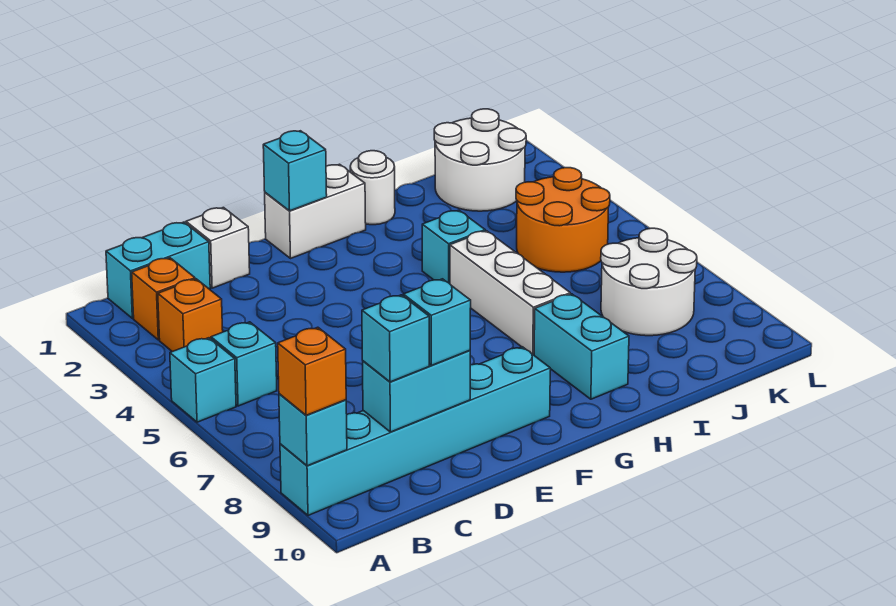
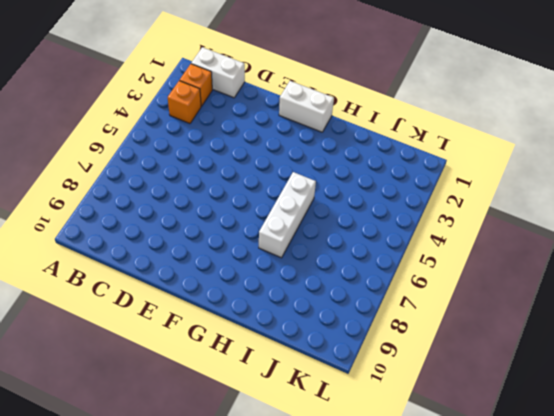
white 1x2 brick [191,47,245,98] -> cyan 1x2 brick [106,222,210,319]
none -> cyan 1x1 brick [170,338,236,422]
none -> cyan 1x6 brick [280,347,550,515]
none -> cyan 1x1 brick [211,322,277,406]

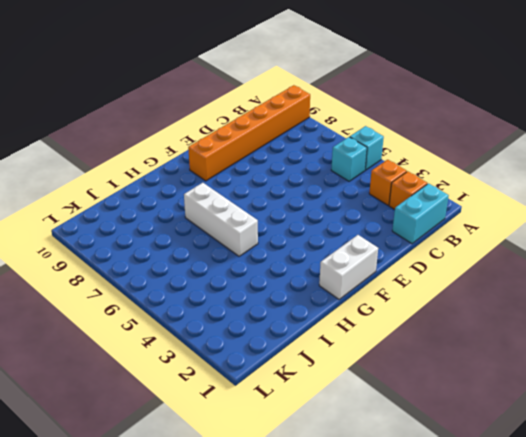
orange 1x6 brick [188,85,310,181] -> cyan 1x6 brick [280,347,550,515]
none -> white 1x1 brick [186,208,250,288]
none -> white 1x1 round brick [350,151,395,225]
none -> cyan 1x1 brick [422,210,485,284]

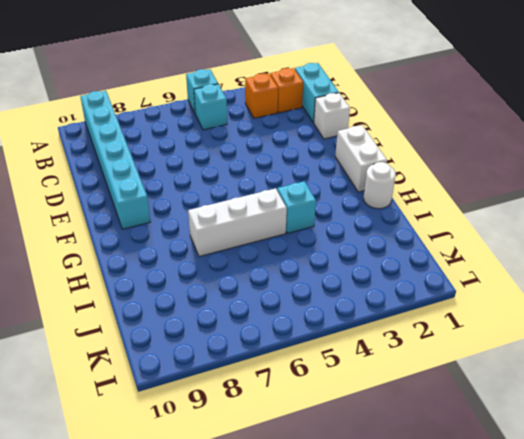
none -> cyan 1x2 brick [534,294,629,399]
none -> white 2x2 round brick [434,109,526,211]
none -> orange 2x2 round brick [516,168,610,272]

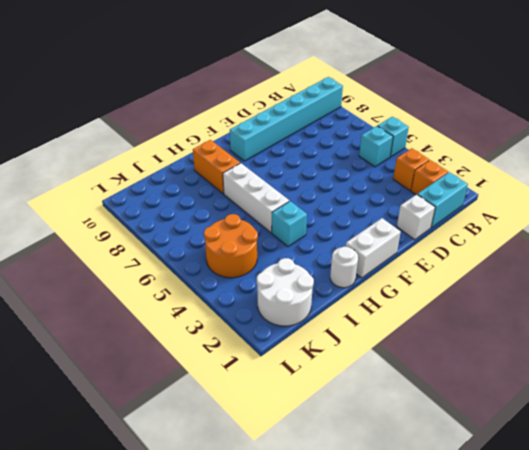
orange 1x2 brick [193,140,240,194] -> cyan 1x2 brick [534,294,629,399]
none -> white 2x2 round brick [601,228,697,336]
none -> cyan 1x1 brick [279,394,347,466]
none -> cyan 1x2 brick [363,350,470,432]

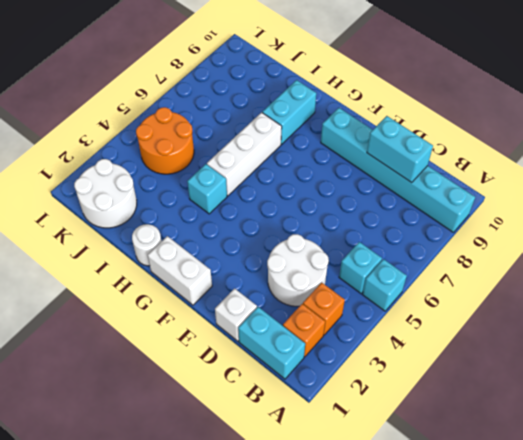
white 2x2 round brick [267,234,329,306] -> white 2x2 round brick moved to [601,228,697,336]
none -> cyan 1x1 brick [279,394,347,466]
none -> cyan 1x1 brick [263,131,327,211]
none -> orange 1x1 brick [278,327,346,415]

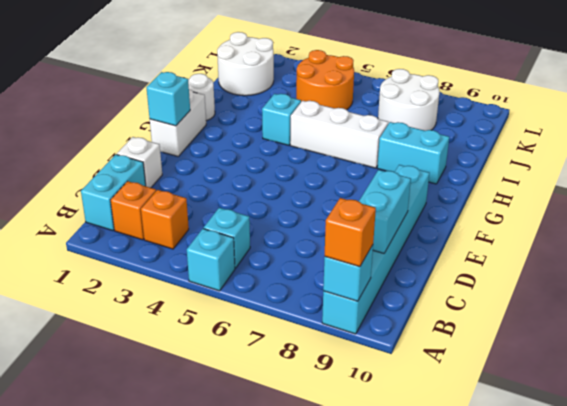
none -> cyan 1x1 brick [362,295,429,382]
none -> cyan 1x1 brick [403,279,471,365]

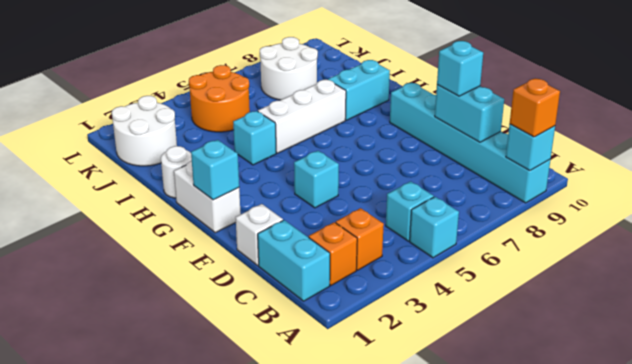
cyan 1x1 brick [294,151,339,208] -> cyan 1x1 brick moved to [362,295,429,382]

